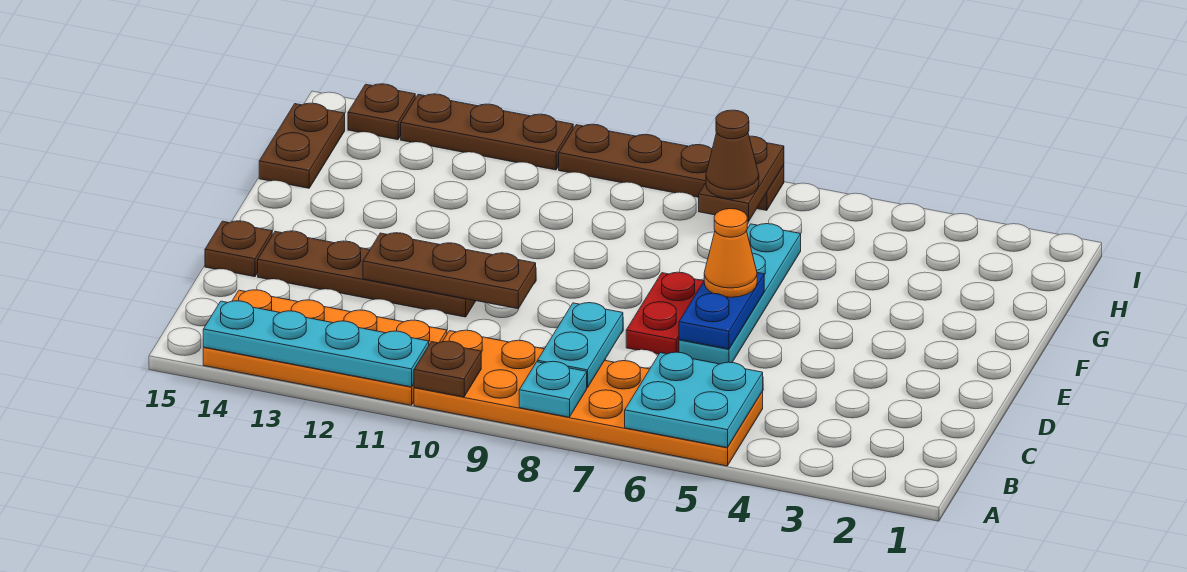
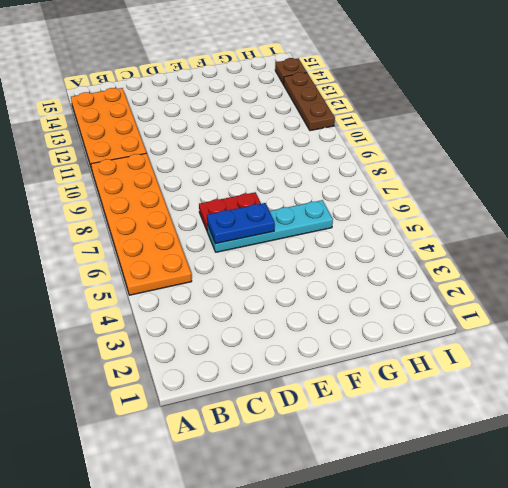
none -> brown 1x4 plate [258,231,475,317]
none -> brown 1x1 plate [205,221,272,277]
none -> brown 1x2 plate [259,103,345,188]

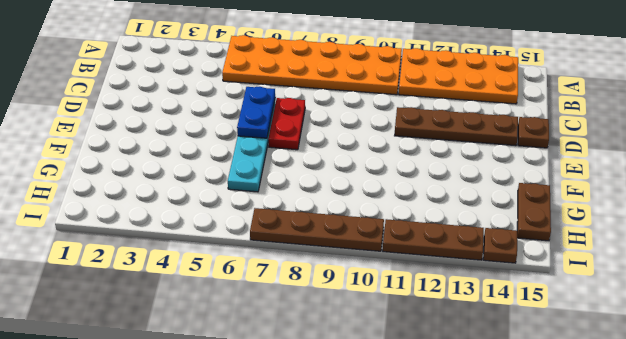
none -> cyan 2x2 plate [625,352,763,448]
none -> cyan 1x1 plate [519,361,587,417]
none -> brown 1x1 plate [414,341,481,397]

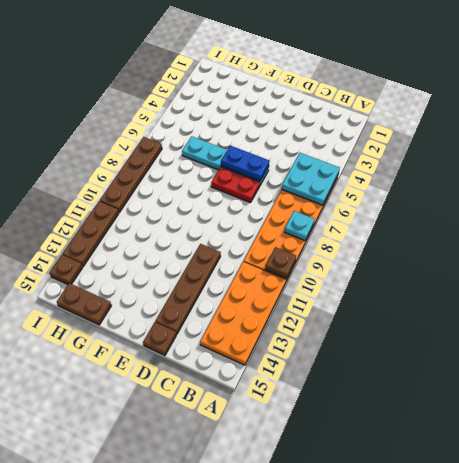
none -> cyan 1x4 plate [203,301,429,387]
none -> cyan 1x2 plate [537,303,623,388]
none -> brown 1x3 plate [363,233,536,309]

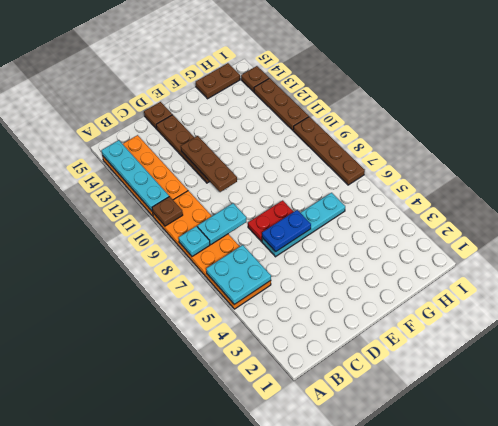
none -> brown 1x2 plate [699,136,784,221]
none -> orange 1x1 cone [704,209,757,297]
none -> brown 1x1 cone [706,110,759,199]

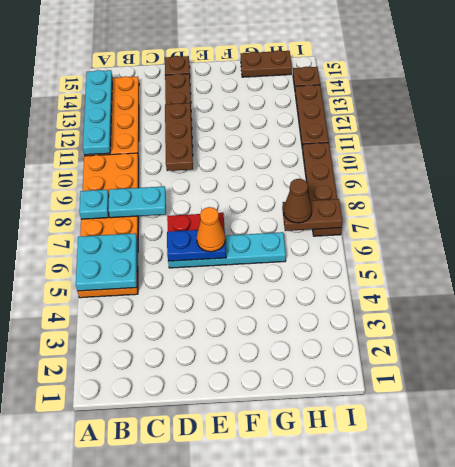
none -> brown 1x1 plate [414,341,481,397]

